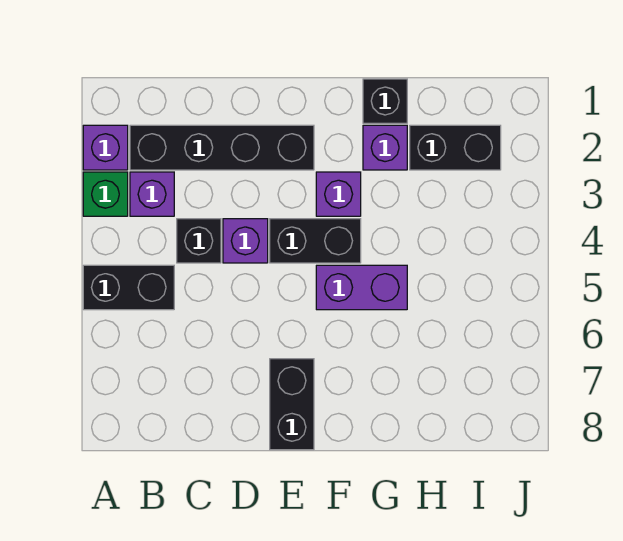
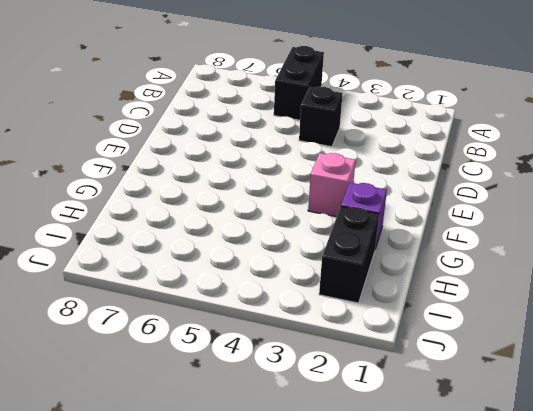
pink 1x1 brick [308,153,356,217] -> purple 1x1 brick [316,172,361,216]
none -> purple 1x1 brick [83,125,128,170]
none -> green 1x1 brick [83,172,128,216]
none -> black 1x4 brick [130,125,314,170]

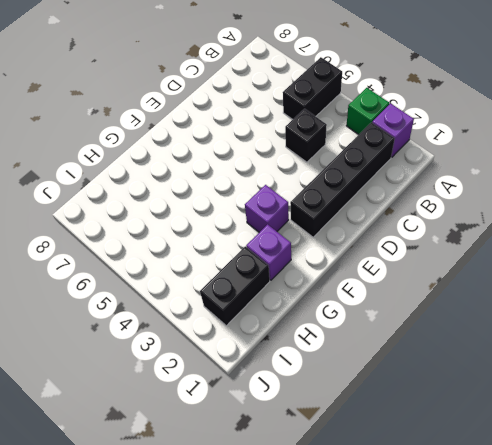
none -> purple 1x1 brick [130,172,174,216]
none -> purple 1x1 brick [223,219,268,263]
none -> black 1x2 brick [270,219,361,263]

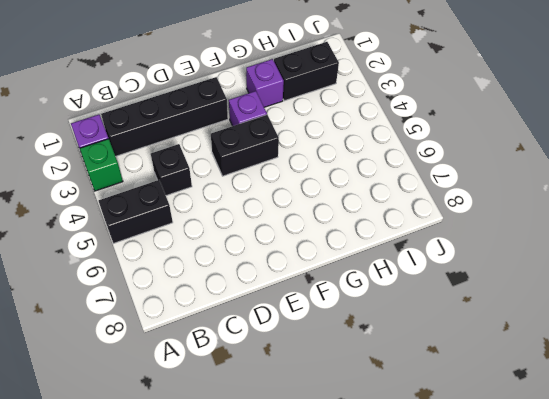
none -> purple 1x1 brick [130,172,174,216]
none -> purple 1x1 brick [223,219,268,263]
none -> black 1x2 brick [270,359,314,450]

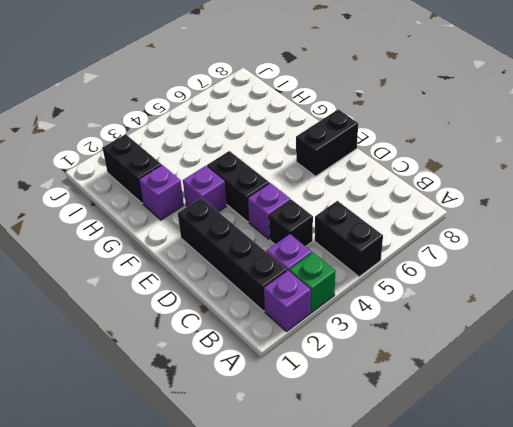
none -> purple 1x2 brick [316,265,407,310]
none -> black 1x1 brick [363,79,407,123]

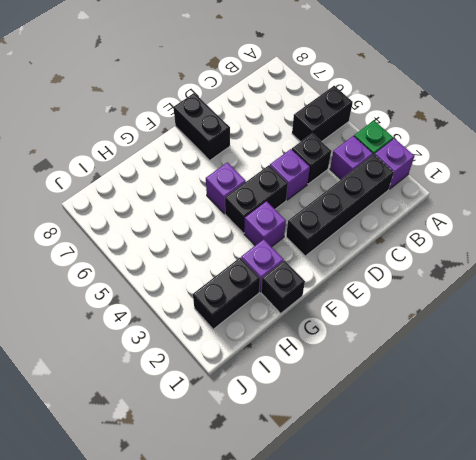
purple 1x1 brick [206,162,246,214] -> purple 1x2 brick [316,265,407,310]

